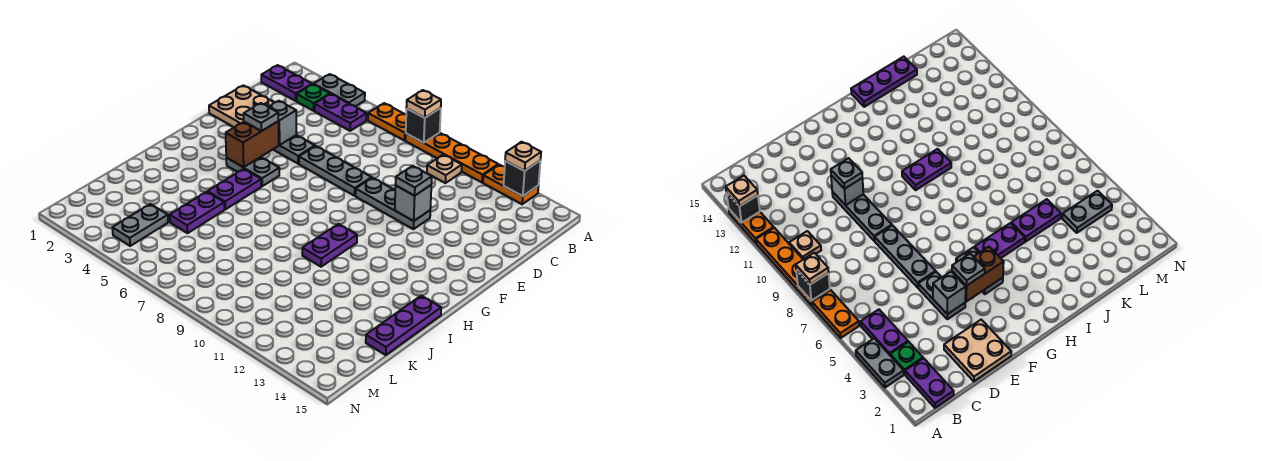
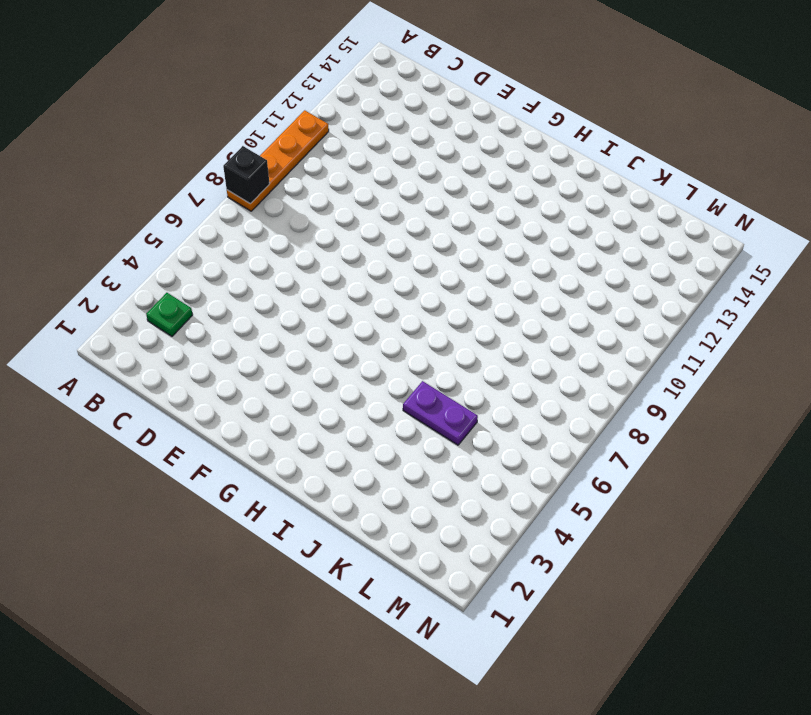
none -> grey 1x2 plate [314,74,365,106]
none -> orange 1x2 plate [368,103,406,141]
none -> orange 1x2 plate [483,165,539,204]

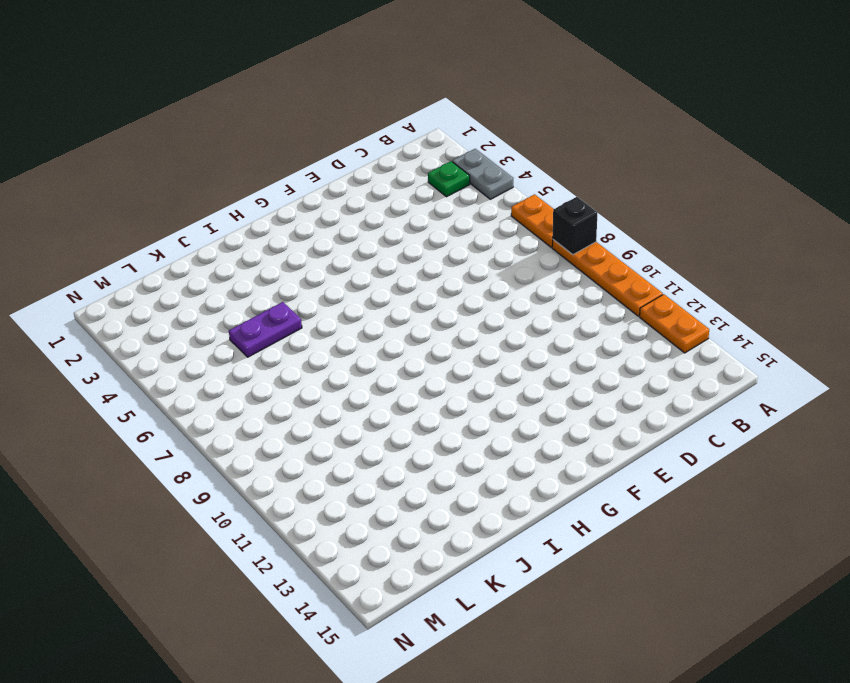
none -> purple 1x2 plate [261,65,312,101]
none -> purple 1x2 plate [315,94,366,131]
none -> tan 1x1 plate [427,155,462,183]

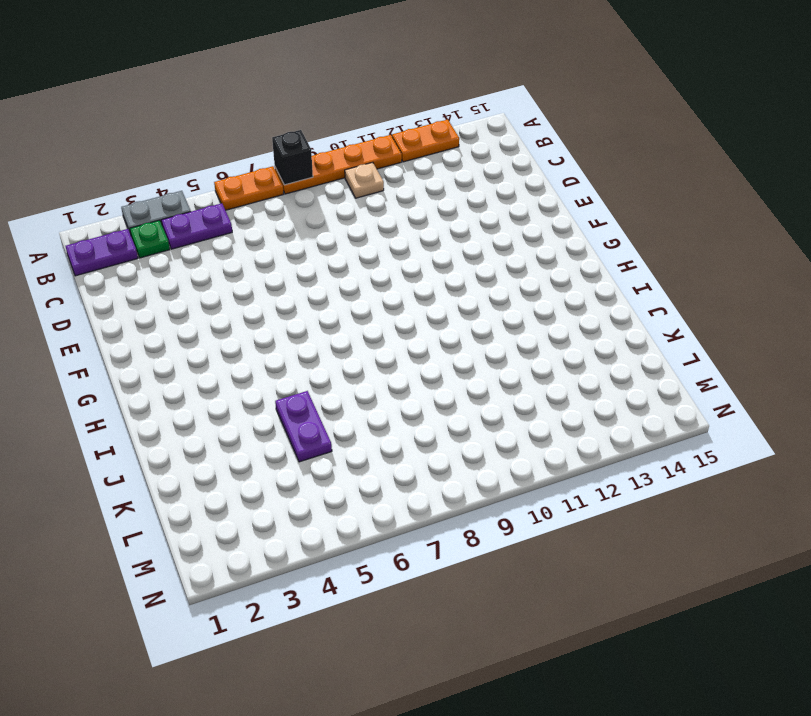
none -> tan 2x2 plate [209,85,274,127]
none -> grey 1x2 plate [273,135,315,164]
none -> grey 1x3 plate [299,146,372,196]

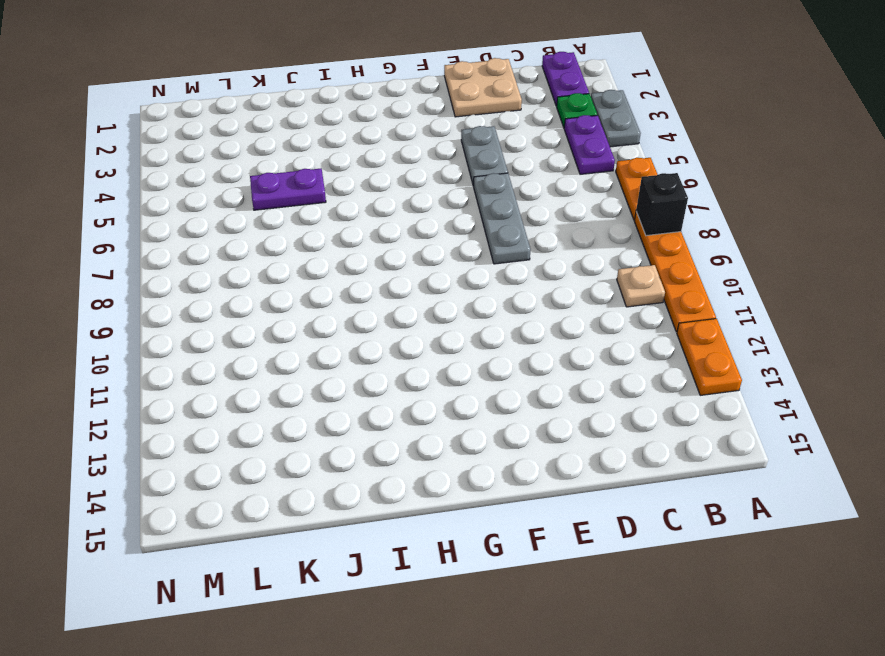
none -> grey 1x3 plate [356,178,430,229]
none -> grey 1x2 plate [226,157,279,186]
none -> purple 1x2 plate [208,169,261,209]

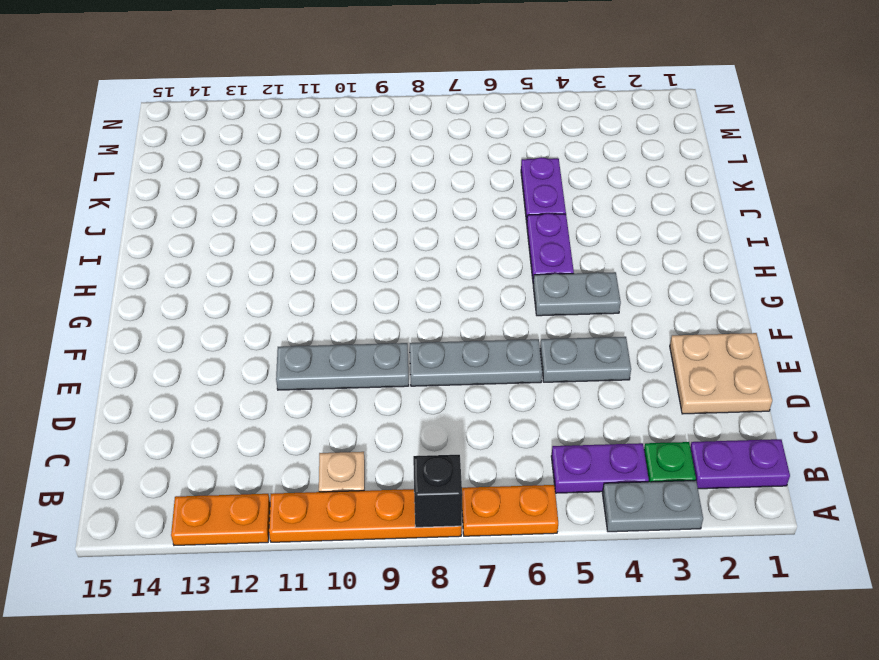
none -> purple 1x2 plate [302,224,357,267]
none -> purple 1x3 plate [366,296,441,355]
none -> grey 1x2 plate [112,204,168,246]

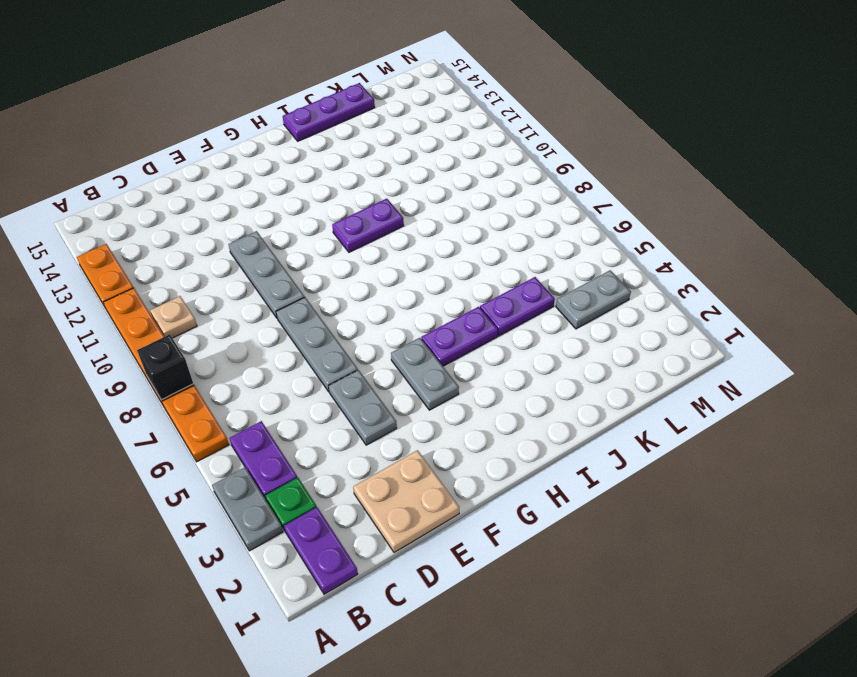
none -> black 1x1 brick [504,161,540,196]
none -> grey 1x1 brick [269,101,296,145]
none -> grey 1x1 brick [395,185,431,221]

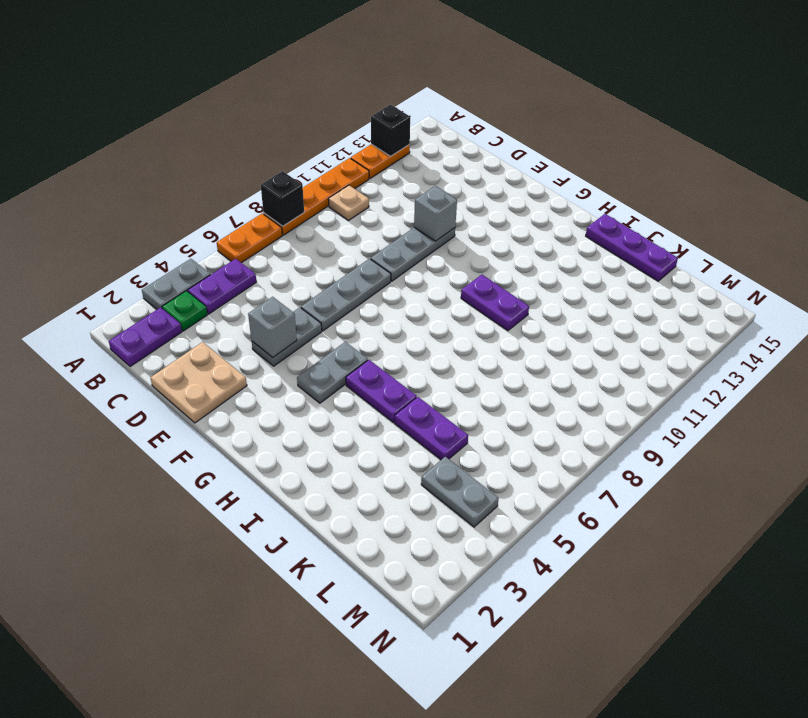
none -> brown 1x2 brick [226,121,279,167]
none -> tan 1x1 plate [406,90,441,118]
none -> tan 1x1 plate [505,142,541,171]

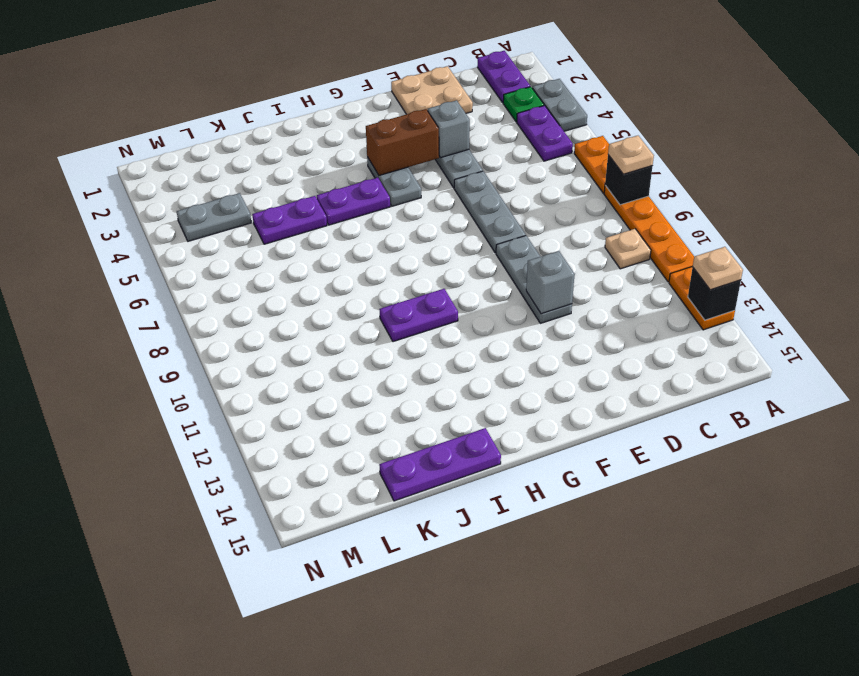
none -> grey 1x1 plate [396,166,432,196]
none -> grey 1x1 plate [244,103,278,131]

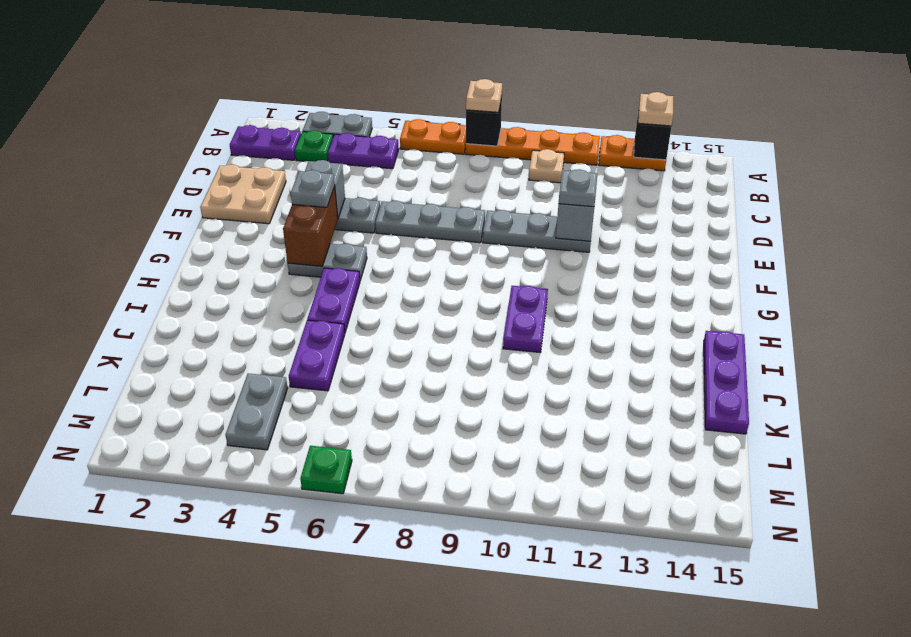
green 1x1 plate [300,446,352,494] -> none

